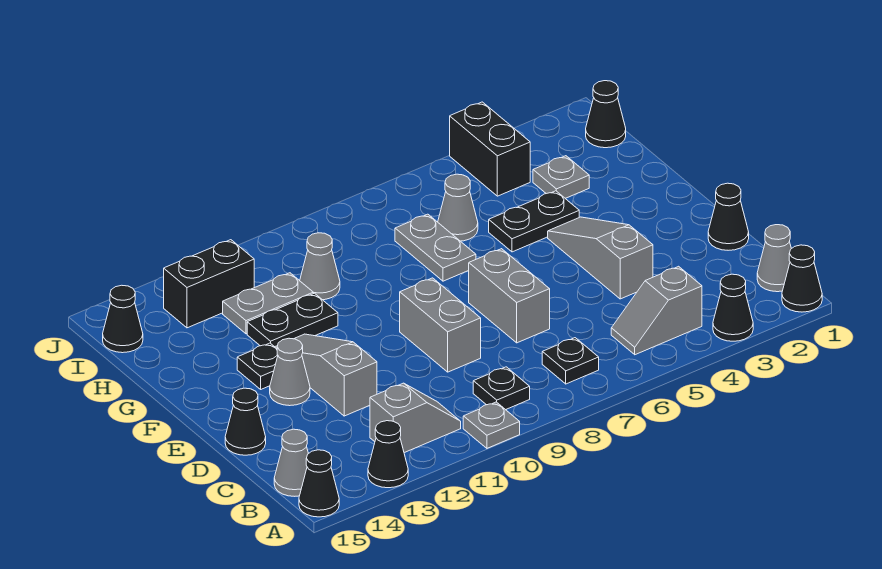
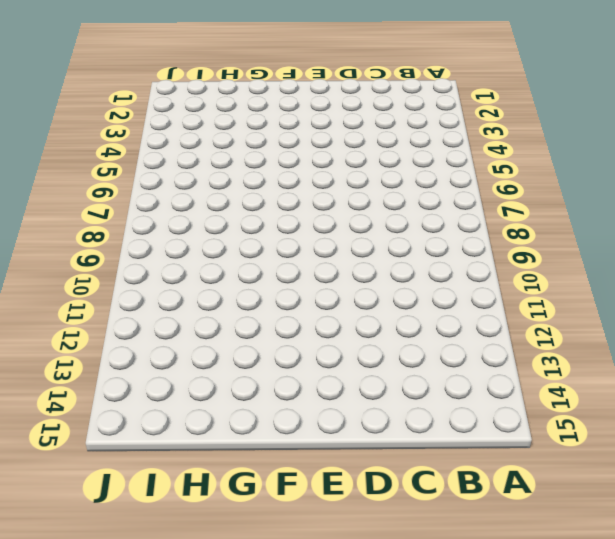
none -> black 1x1 cone [782,245,822,312]
none -> black 1x1 cone [713,274,753,341]
none -> grey 1x1 plate [463,402,520,448]
none -> black 1x1 cone [368,421,408,488]

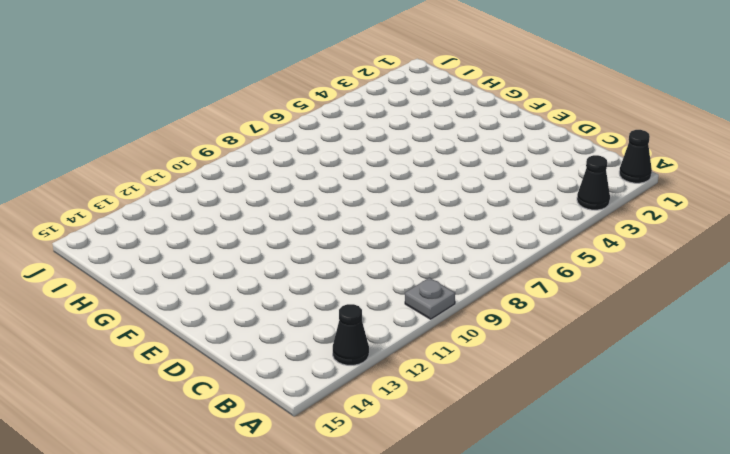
none -> black 1x1 cone [299,450,339,517]
none -> grey 1x1 cone [757,225,791,292]
none -> grey 1x2 slope [611,266,702,355]
none -> black 1x1 plate [542,338,599,384]

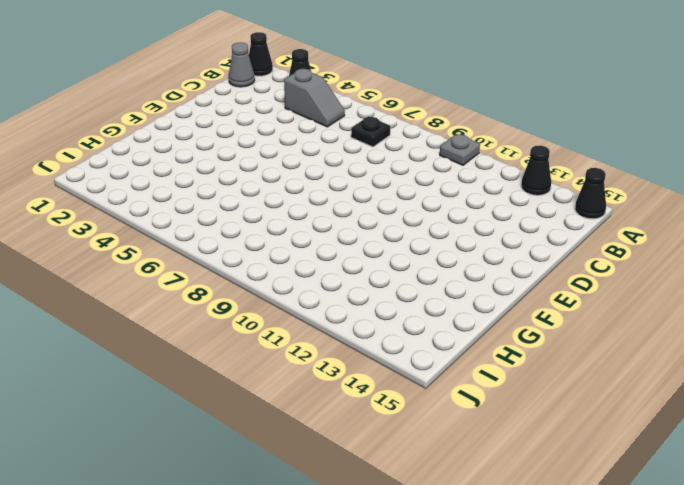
none -> black 1x1 plate [473,367,530,410]
none -> grey 1x2 slope [370,383,461,453]
none -> grey 1x1 cone [274,429,308,496]
none -> black 1x1 cone [708,183,749,250]

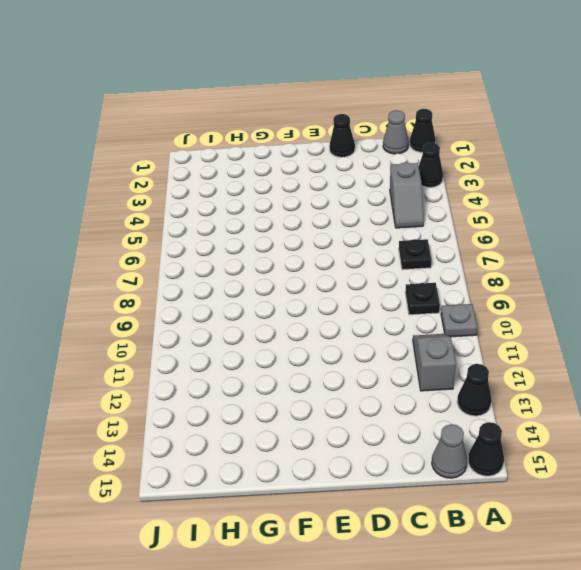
none -> grey 1x3 slope [548,217,653,299]
none -> grey 1x2 brick [469,249,550,343]
none -> grey 1x2 brick [400,278,481,372]
none -> grey 1x3 slope [275,334,377,416]

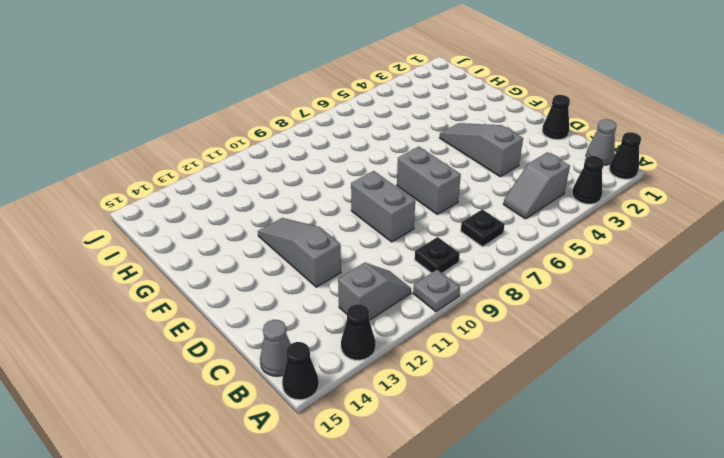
none -> black 1x1 cone [225,388,266,455]
none -> grey 1x1 cone [270,338,310,406]
none -> black 1x1 plate [237,343,278,389]
none -> black 1x2 plate [489,191,579,252]

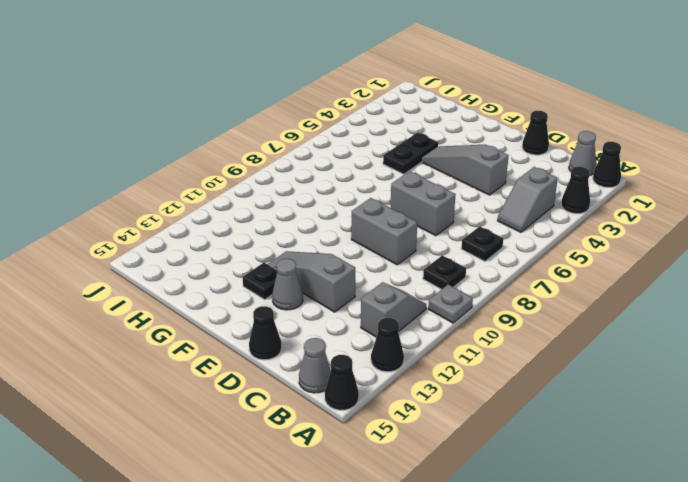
none -> grey 1x2 plate [395,214,476,281]
none -> black 1x2 plate [247,293,338,347]
none -> grey 1x1 plate [533,156,589,198]
none -> grey 1x1 cone [438,174,478,241]

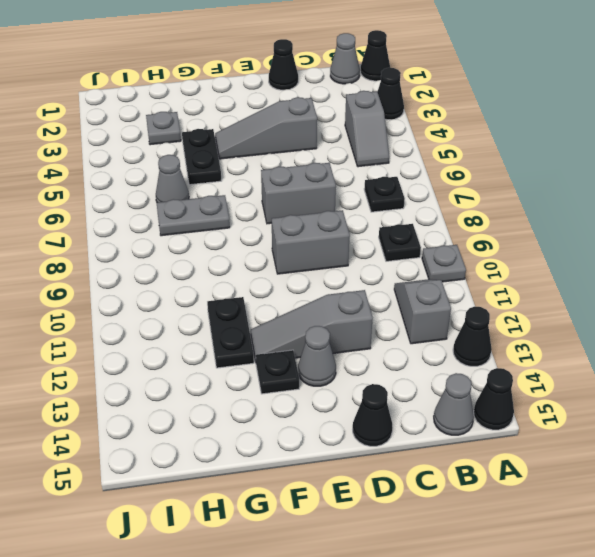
none -> grey 1x1 cone [300,233,340,300]
none -> grey 1x2 plate [223,273,313,334]
none -> black 1x1 cone [586,81,626,148]
none -> black 1x2 brick [450,102,530,196]

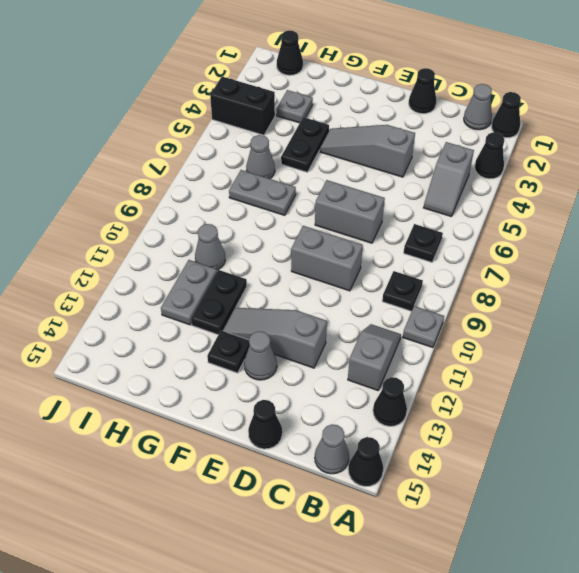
none -> black 1x2 brick [164,240,254,328]
none -> black 1x1 cone [103,285,143,353]

